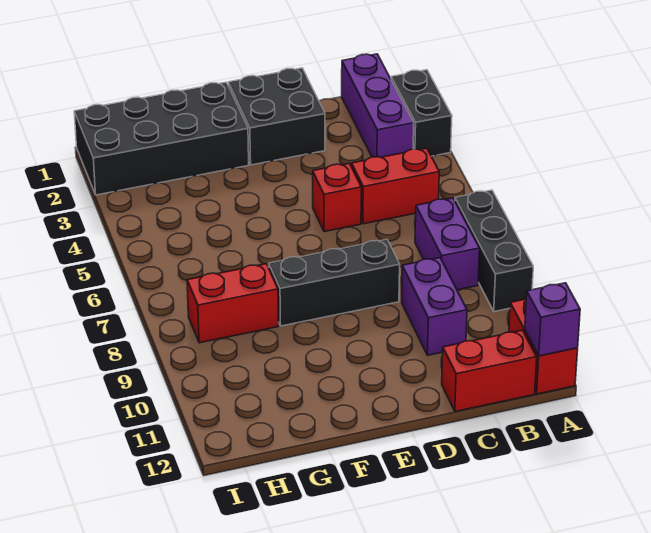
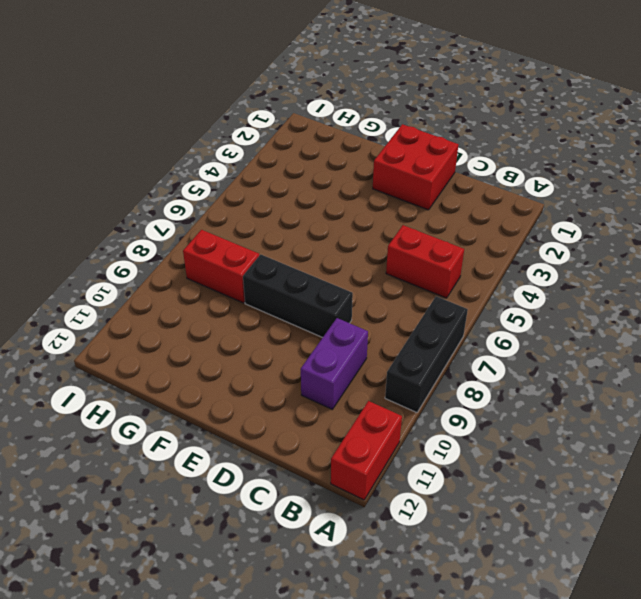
red 2x2 brick [373,124,458,210] -> black 2x2 brick [228,68,325,165]
none -> black 1x2 brick [391,70,452,156]
none -> purple 1x3 brick [342,54,414,157]
none -> purple 1x2 brick [415,198,480,290]

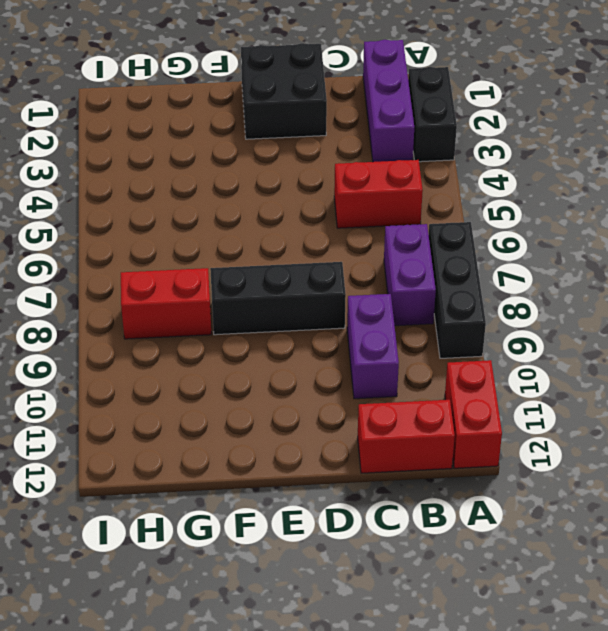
none -> red 1x1 brick [313,163,361,232]
none -> black 2x4 brick [74,82,249,195]
none -> purple 1x1 brick [525,283,580,356]

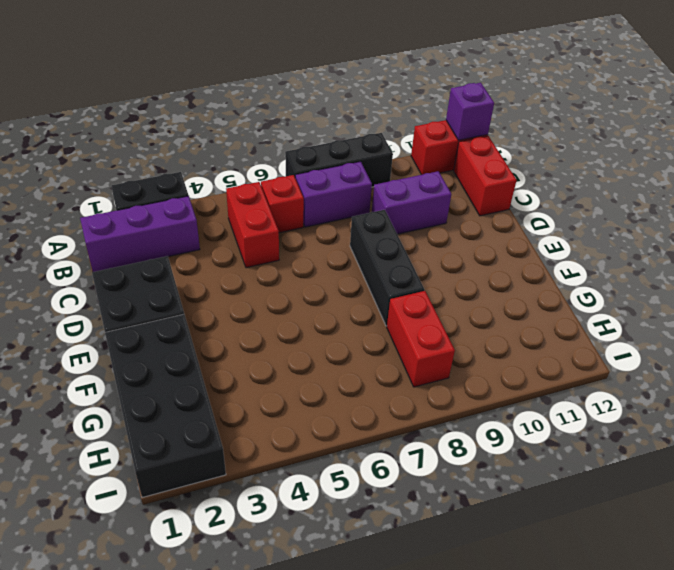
red 1x1 brick [261,175,304,233] -> red 1x1 brick moved to [313,163,361,232]

